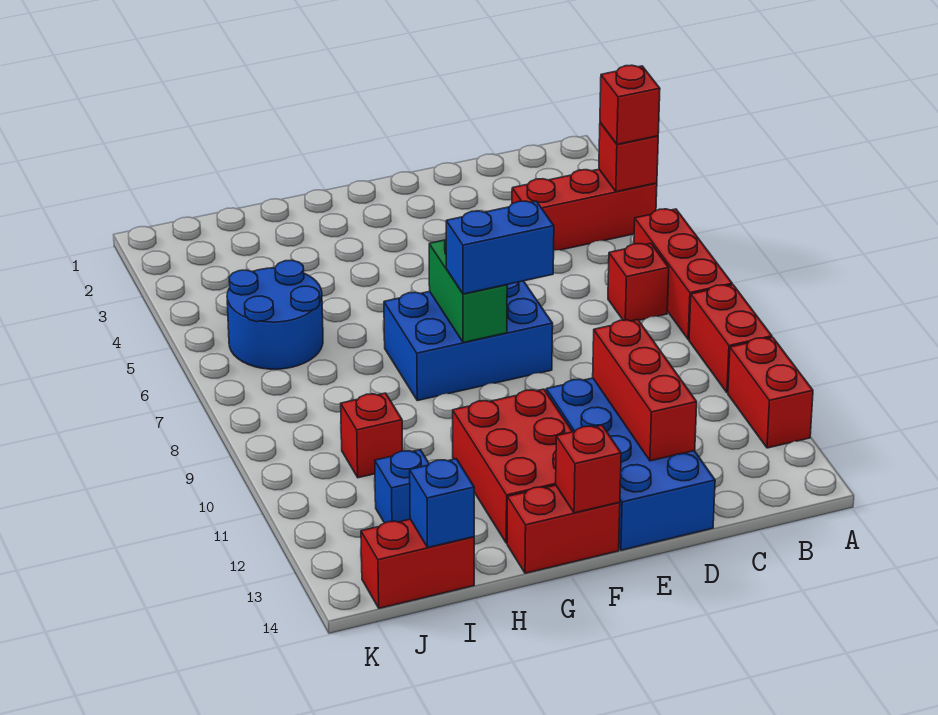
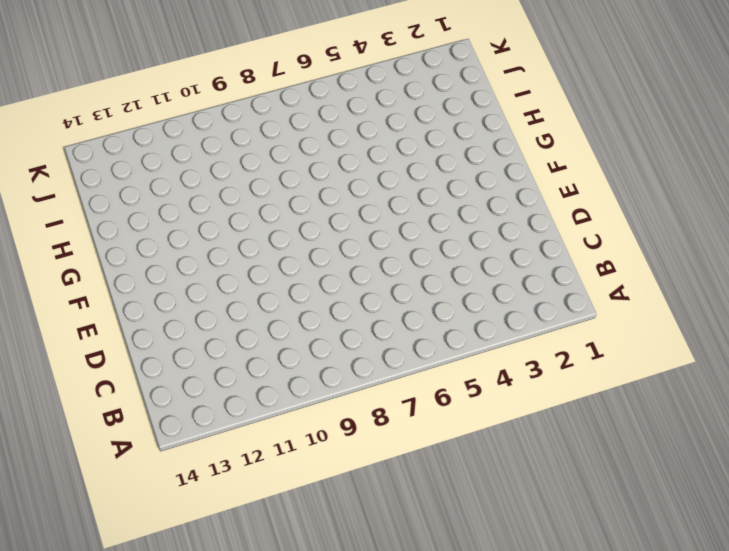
none -> red 1x3 brick [512,169,657,250]
none -> red 1x3 brick [634,209,732,339]
none -> red 1x2 brick [689,285,772,393]

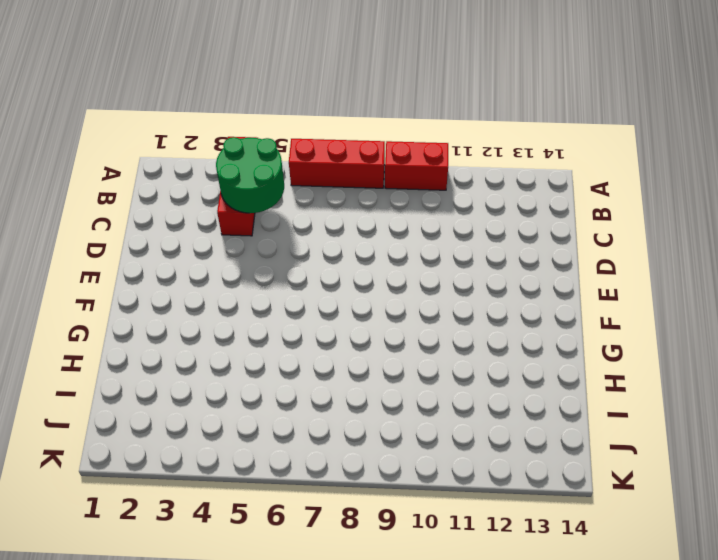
green 2x2 round brick [216,137,284,213] -> none
none -> red 1x2 brick [728,337,813,448]
none -> red 1x1 brick [608,243,669,321]
none -> blue 2x4 brick [546,378,715,550]

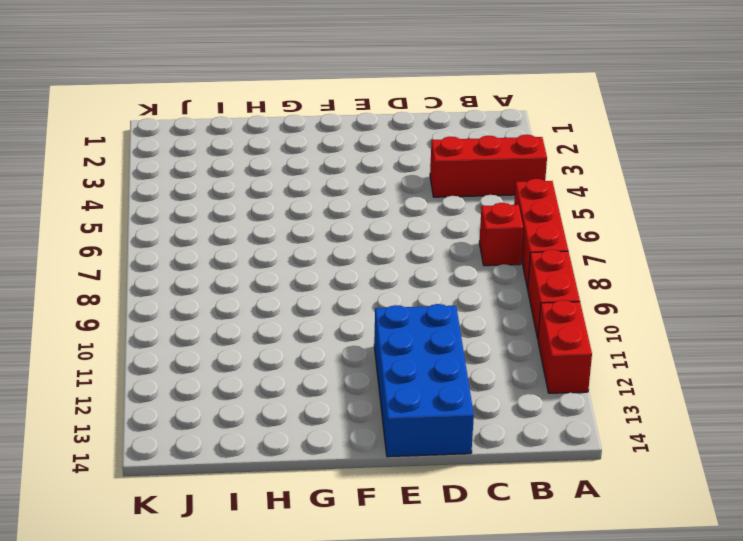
none -> blue 2x3 brick [384,281,553,401]
none -> red 2x3 brick [453,389,572,543]
none -> red 1x2 brick [507,485,620,573]

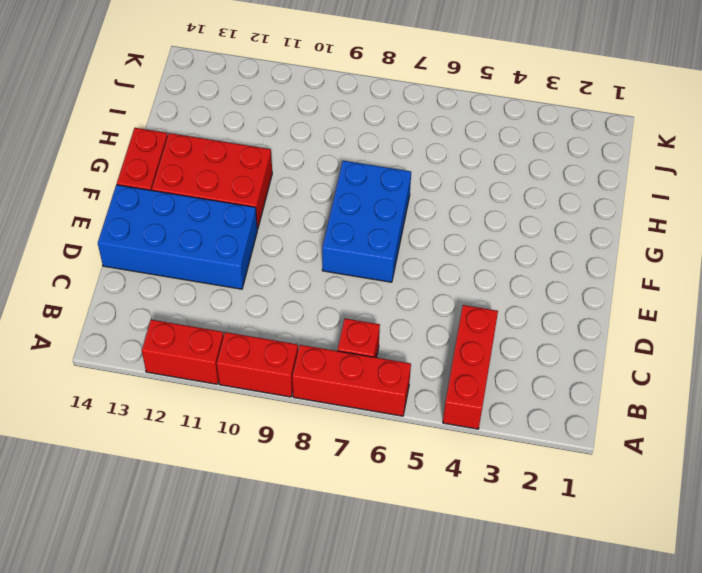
none -> blue 2x2 round brick [227,260,323,369]
none -> red 1x1 brick [341,393,403,478]
none -> blue 1x1 brick [375,450,429,523]

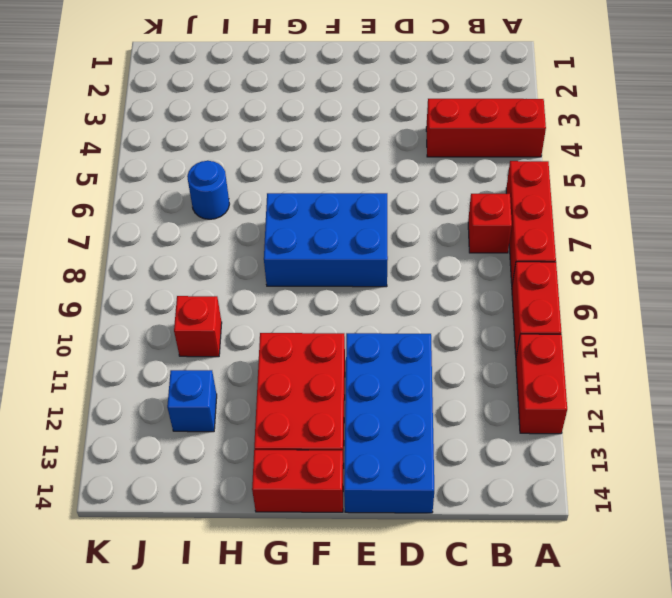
blue 1x1 round brick [187,161,229,219] -> blue 2x2 round brick [227,260,323,369]
none -> red 1x2 brick [361,519,474,608]
none -> red 1x1 brick [599,123,658,192]
none -> red 1x3 brick [593,320,697,461]

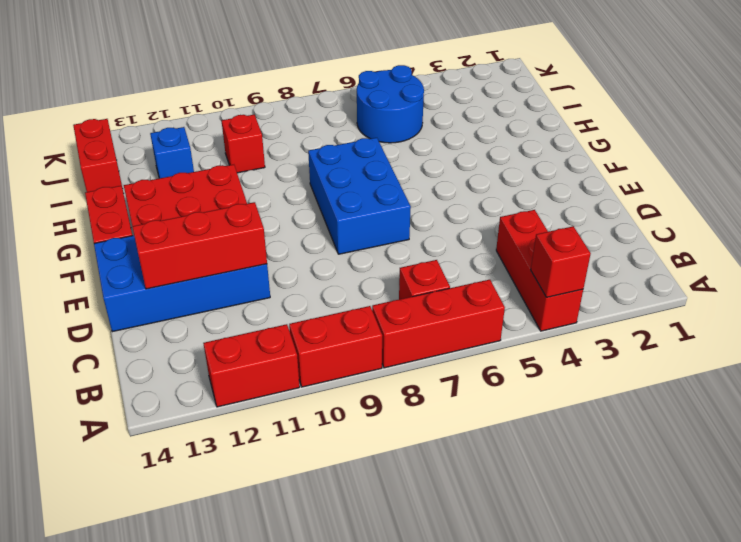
none -> green 1x2 brick [429,240,507,343]
none -> red 1x1 brick [556,425,621,513]
none -> blue 1x1 brick [410,459,474,547]

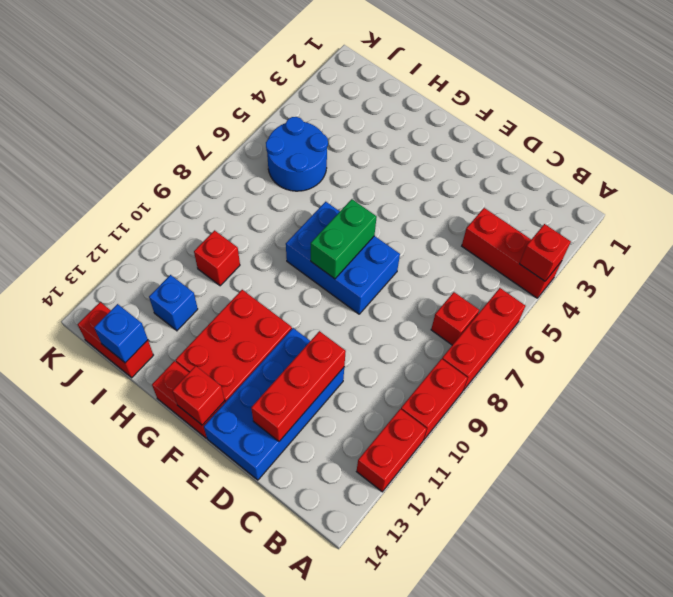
none -> red 1x1 brick [600,65,660,144]
none -> blue 1x2 brick [446,201,554,294]

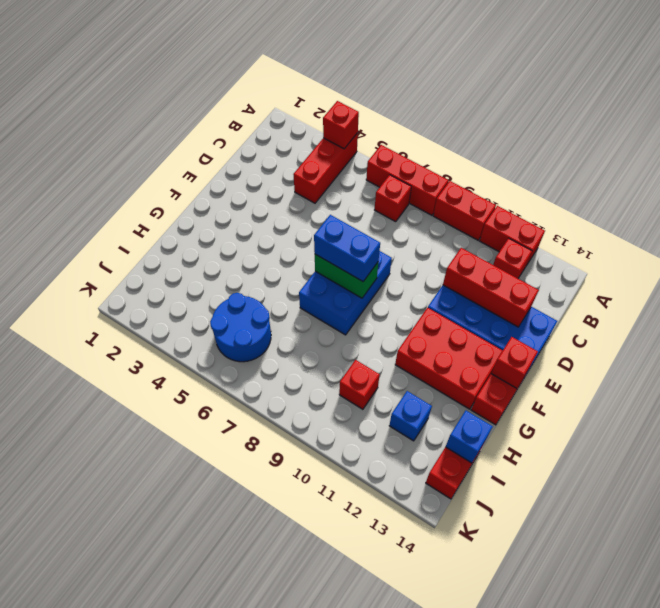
red 1x1 brick [493,238,532,278] -> red 1x1 brick moved to [600,65,660,144]
blue 1x2 brick [314,215,380,281] -> blue 1x2 brick turned to [446,201,554,294]

